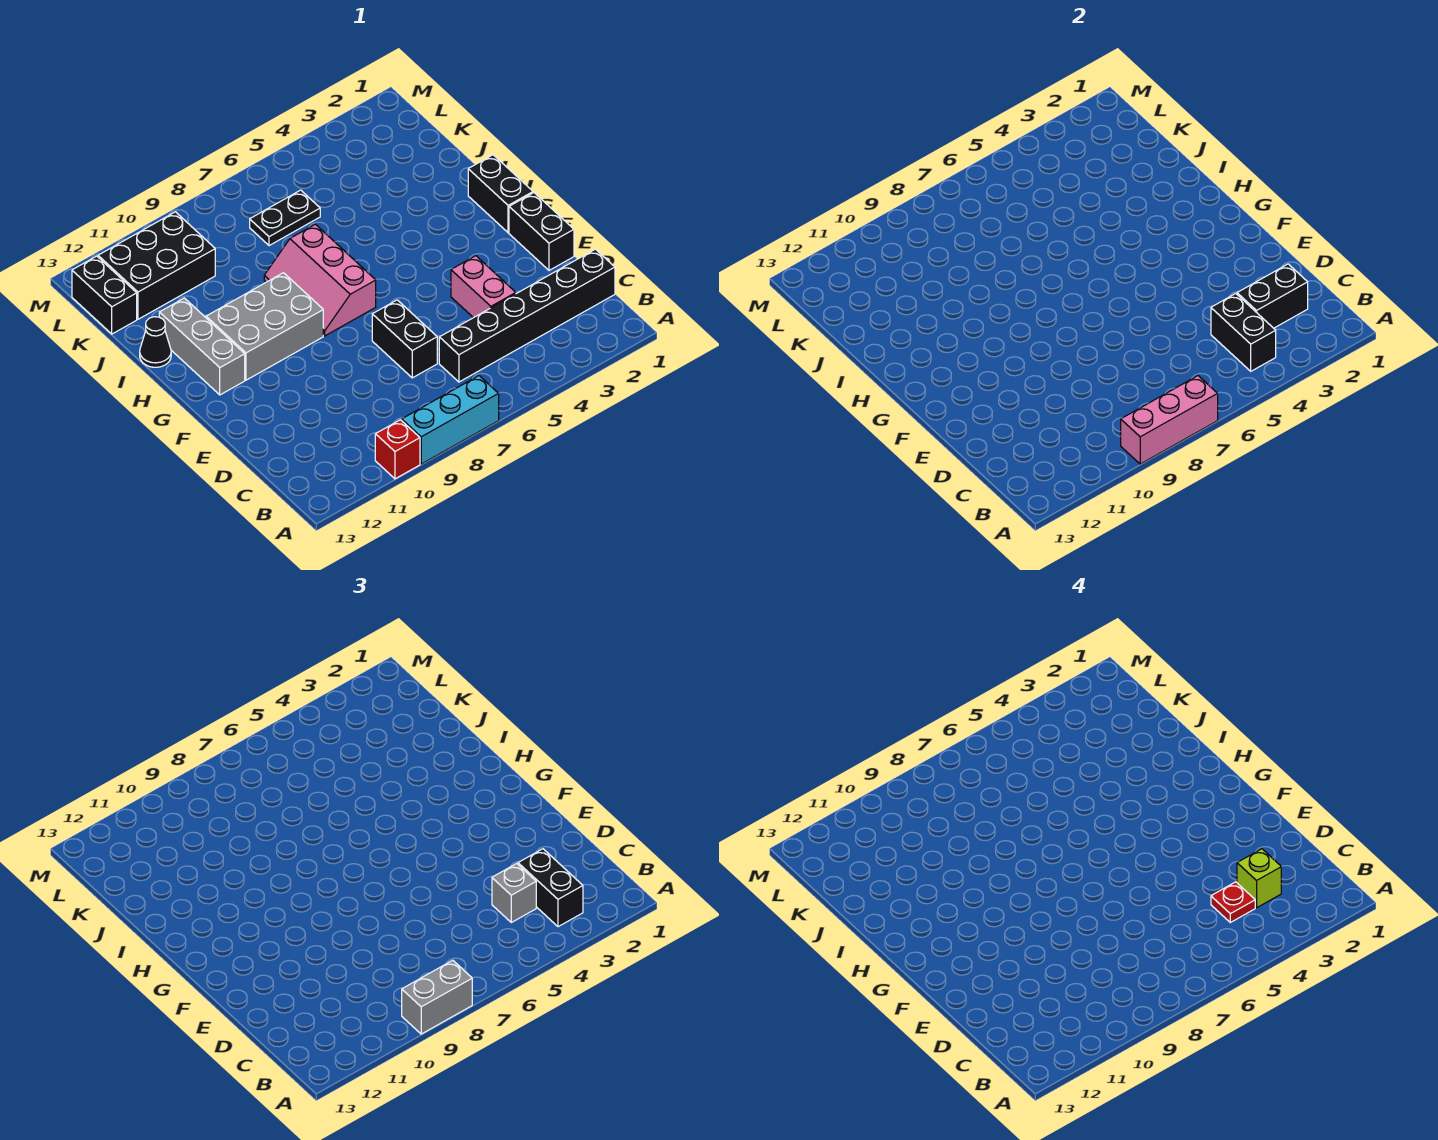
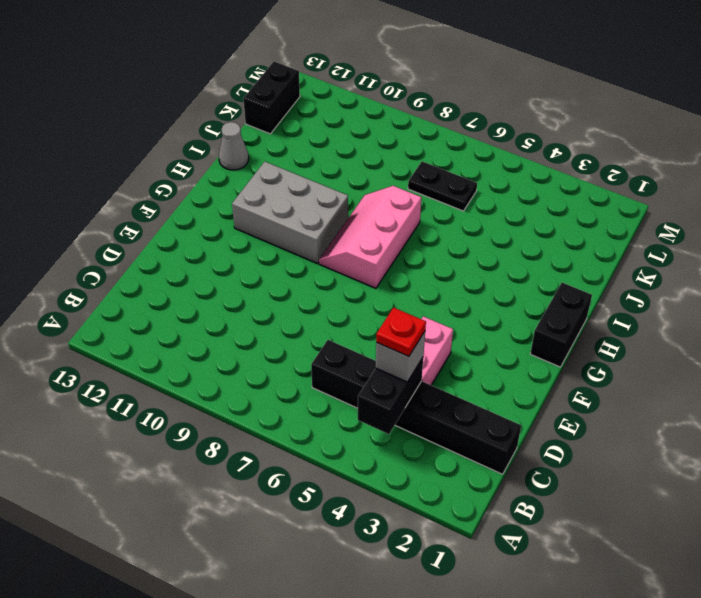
grey 1x1 cone [219,122,249,170] -> black 1x1 cone [140,317,171,367]
none -> cyan 1x3 brick [402,376,499,464]
none -> red 1x1 brick [375,420,420,479]
none -> black 1x2 brick [372,300,437,378]

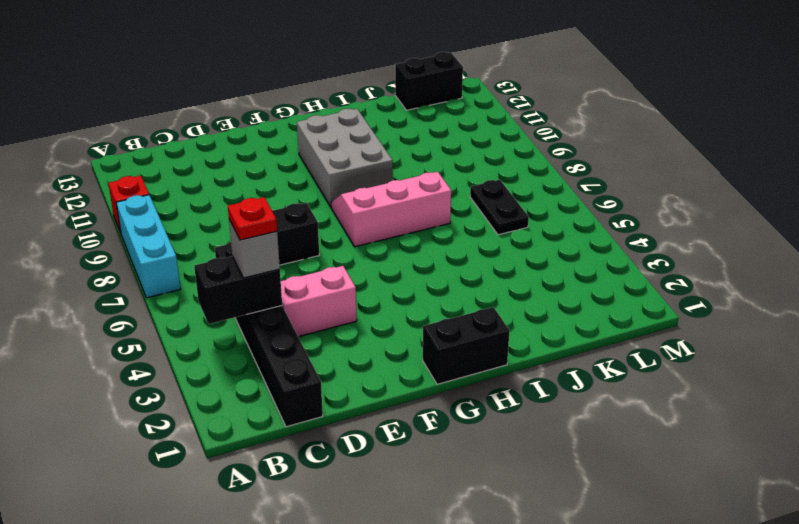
none -> black 1x2 brick [509,193,574,270]
none -> grey 1x3 brick [159,298,245,395]
none -> black 1x1 cone [140,317,171,367]

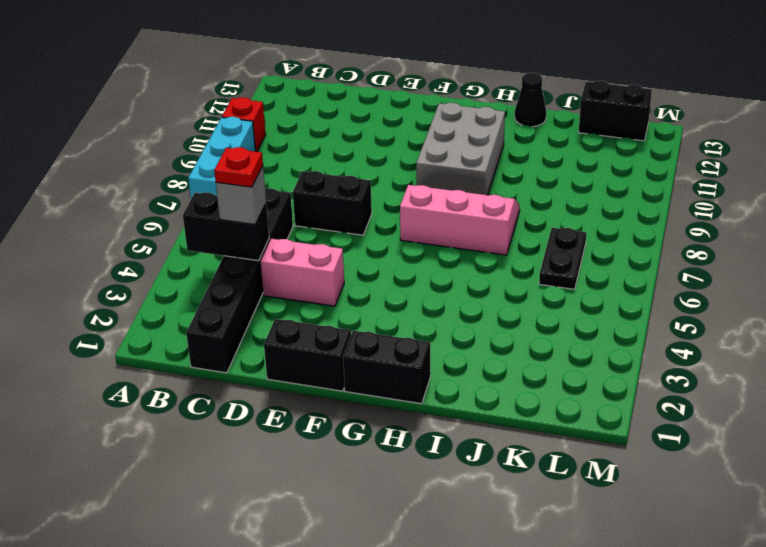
none -> grey 1x3 brick [159,298,245,395]
none -> black 2x3 brick [98,212,215,319]
none -> pink 1x3 brick [1121,376,1218,464]

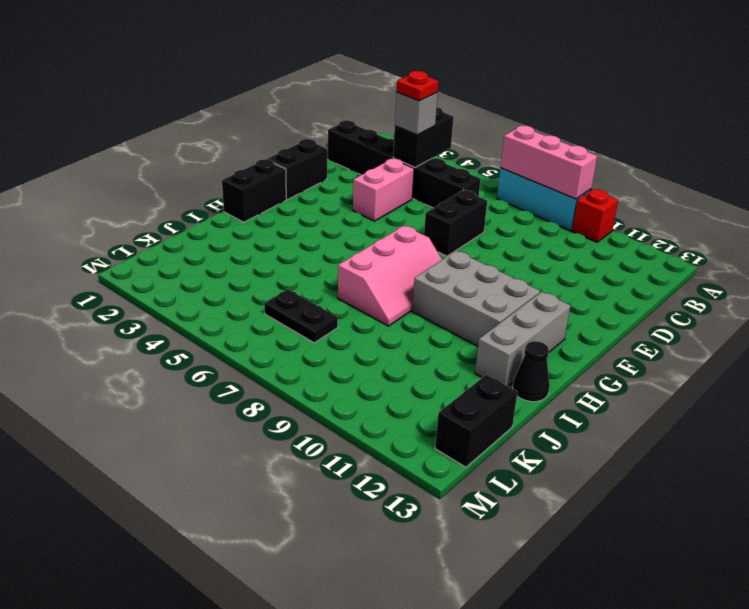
none -> black 2x3 brick [98,212,215,319]
none -> black 1x2 brick [1237,264,1308,328]
none -> grey 1x2 brick [402,960,472,1034]

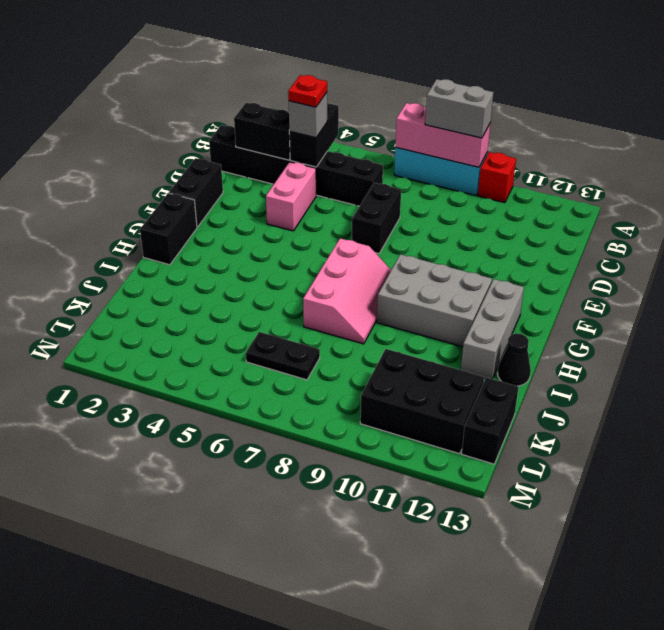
none -> black 1x2 brick [518,849,583,927]
none -> lime 1x1 brick [1237,849,1281,908]

